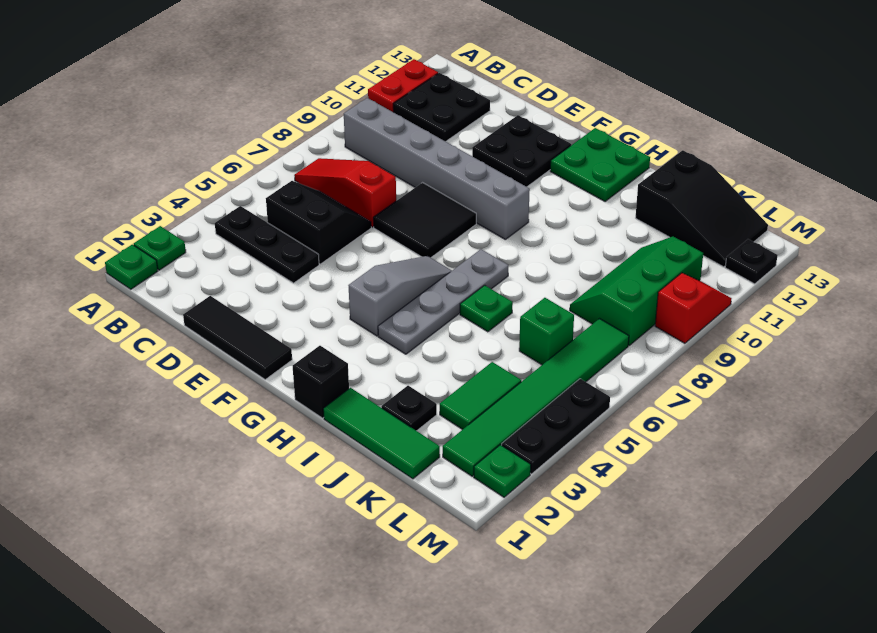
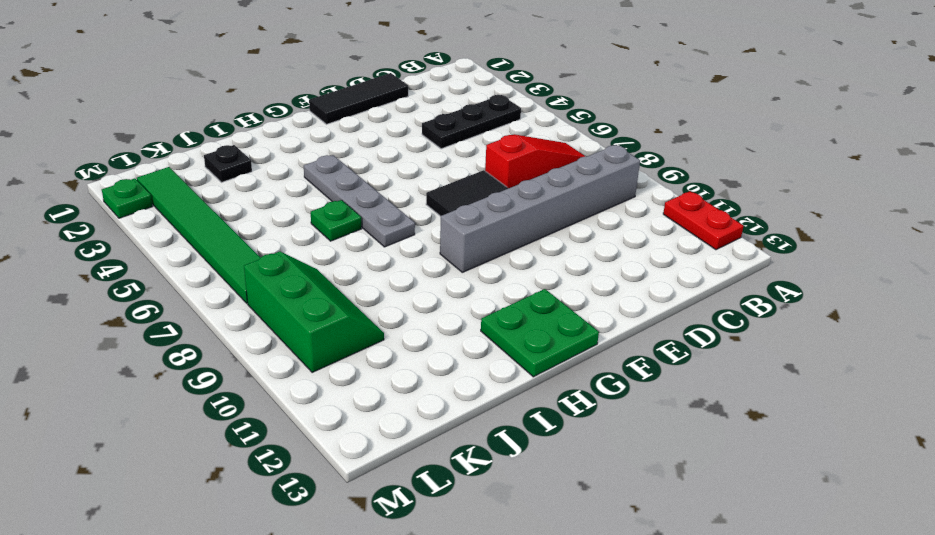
none -> green 1x1 plate [105,245,158,289]
none -> green 1x1 plate [134,226,186,270]
none -> black 2x2 plate [393,73,490,141]

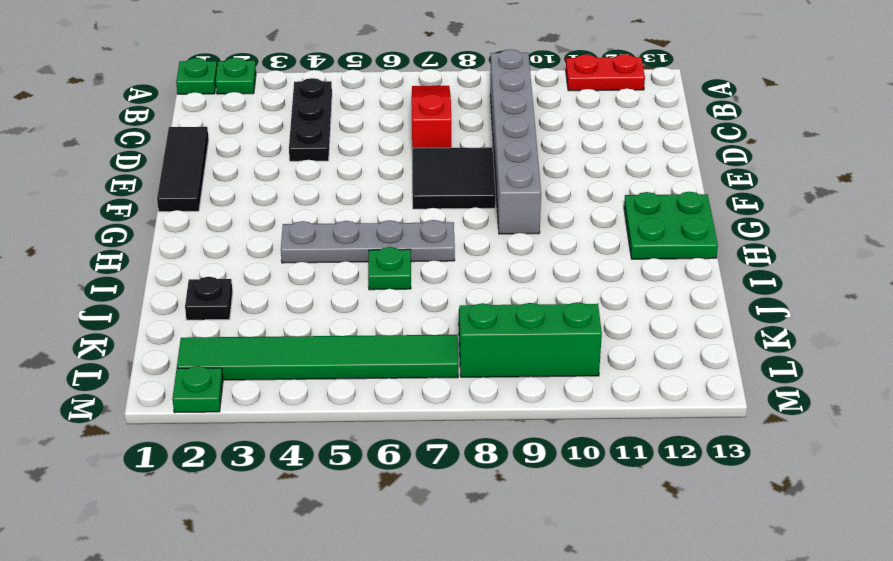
none -> black 2x2 plate [393,73,490,141]
none -> black 2x2 slope [266,181,371,264]
none -> black 2x2 plate [472,115,571,187]

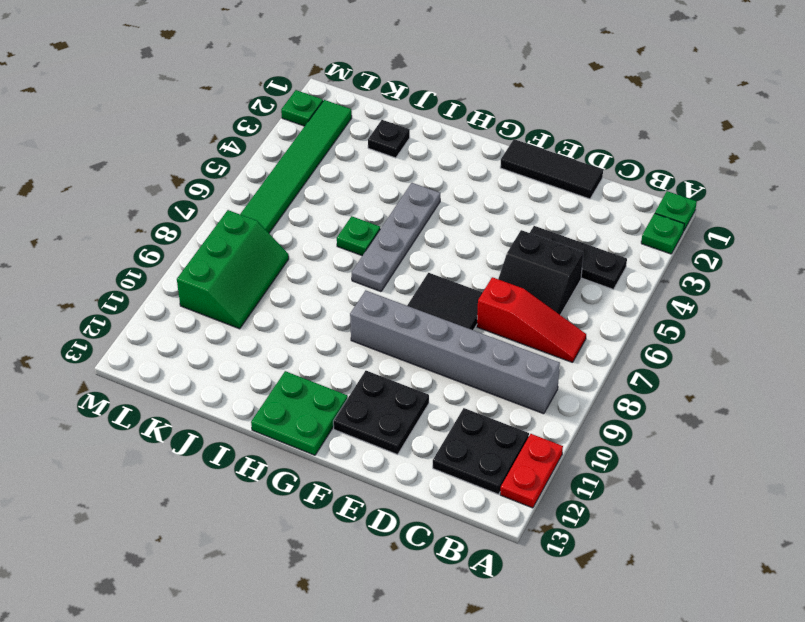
none -> grey 1x3 slope [348,256,452,336]
none -> black 1x1 brick [293,346,349,418]
none -> green 1x3 tile [323,388,440,479]

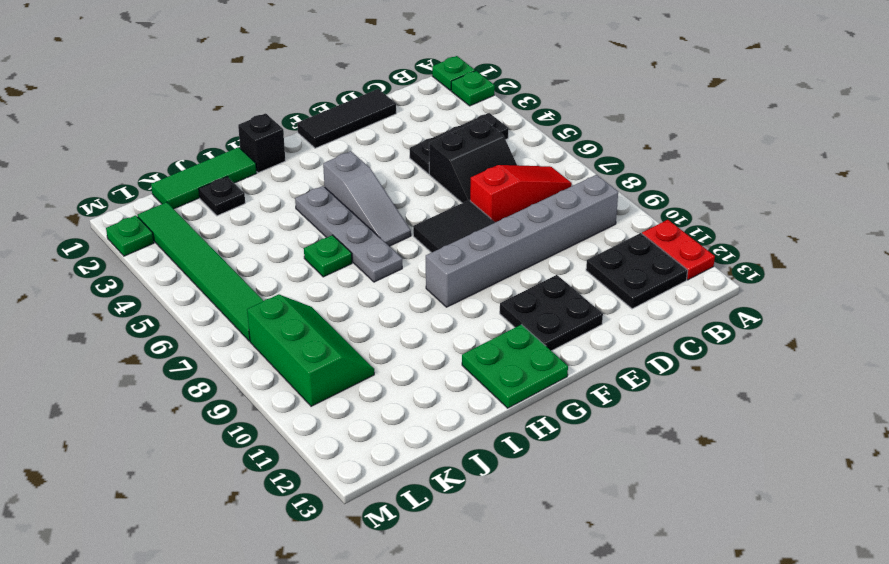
none -> black 2x3 slope [636,150,768,267]
none -> green 1x2 tile [440,362,521,430]
none -> green 1x1 brick [519,298,574,365]

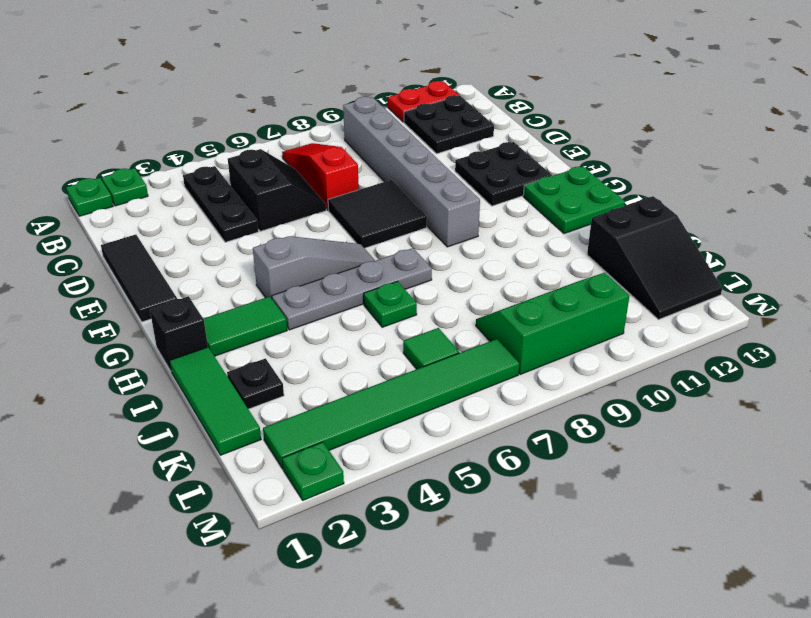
green 1x2 tile [204,296,287,356] -> green 1x2 tile moved to [440,362,521,430]
green 1x1 tile [403,328,459,369] -> green 1x1 brick [519,298,574,365]
none -> black 1x3 plate [502,379,610,474]
none -> red 1x2 slope [655,273,732,343]
none -> black 1x1 plate [725,239,778,284]

